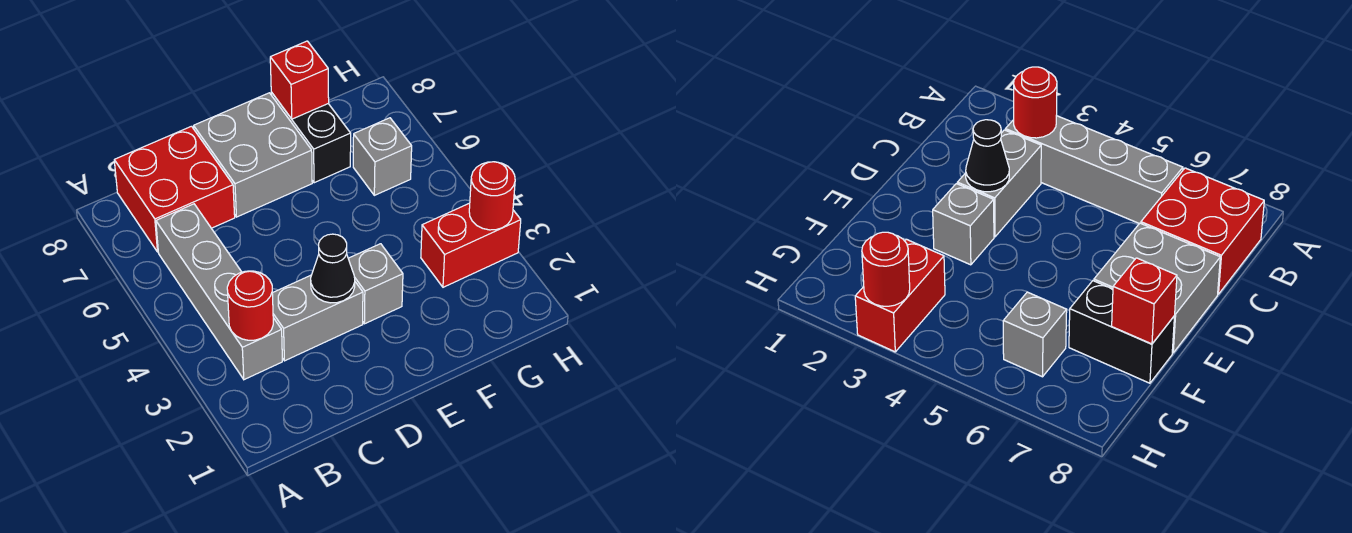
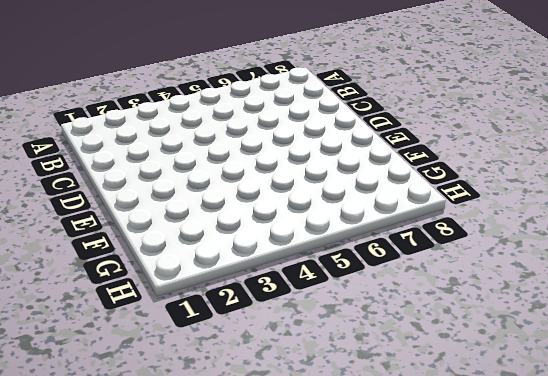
none -> grey 1x4 brick [156,204,282,380]
none -> red 2x2 brick [114,126,235,252]
none -> grey 1x2 brick [272,275,363,361]

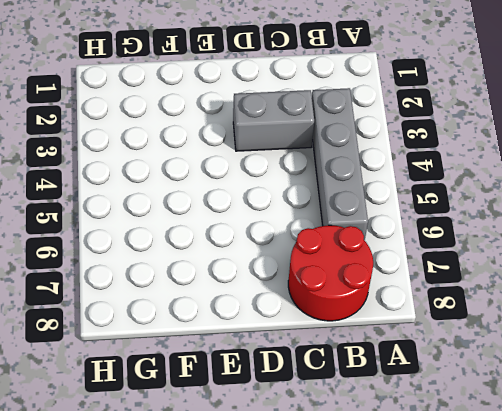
red 2x2 round brick [288,225,373,321] -> red 2x2 brick [114,126,235,252]
none -> grey 2x2 brick [194,93,312,217]
none -> grey 1x1 brick [348,244,403,324]
none -> black 1x2 brick [271,92,351,183]

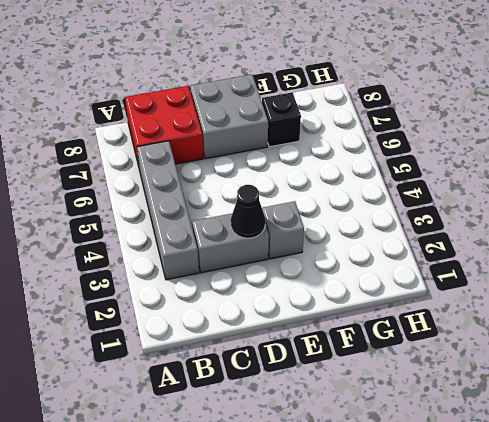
black 1x1 brick [262,92,301,147] -> black 1x2 brick [271,92,351,183]
none -> red 1x2 brick [421,203,521,287]
none -> grey 1x1 brick [353,118,412,195]
none -> red 1x1 round brick [227,271,273,340]

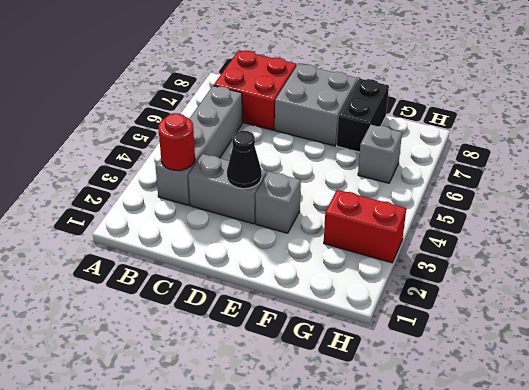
none -> red 1x1 brick [270,41,329,119]
none -> red 1x1 round brick [469,162,515,230]

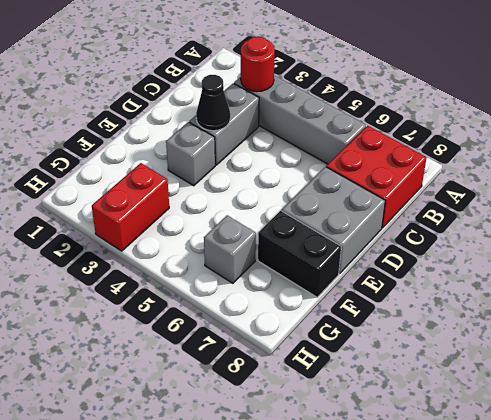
none -> red 1x1 brick [270,41,329,119]
none -> red 1x1 round brick [469,162,515,230]

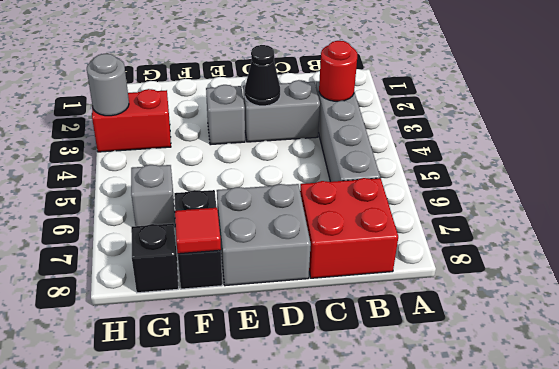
red 1x1 tile [175,208,221,254] -> red 1x1 brick [270,41,329,119]
black 1x1 brick [131,223,179,293] -> none
grey 1x1 round brick [87,54,129,116] -> red 1x1 round brick [469,162,515,230]

